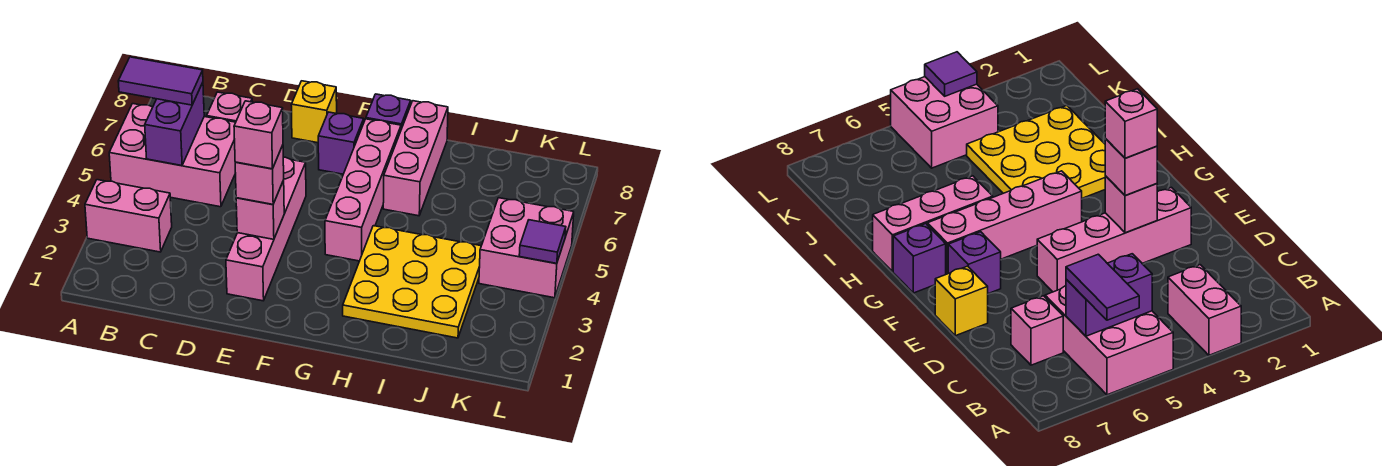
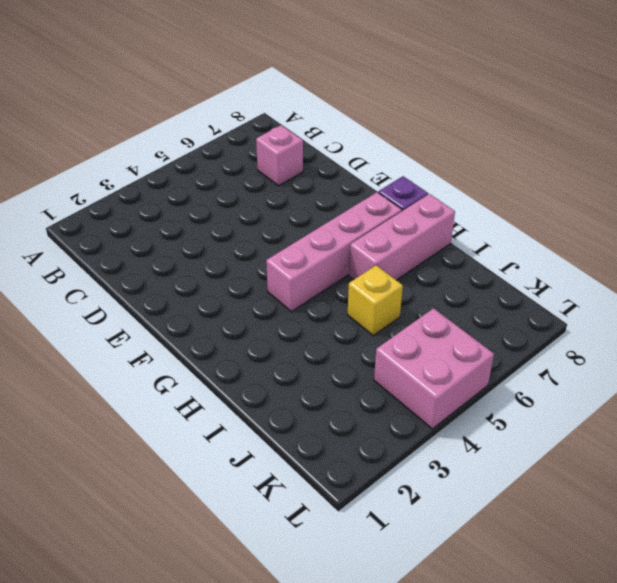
yellow 1x1 brick [348,265,403,335] -> yellow 1x1 brick moved to [291,81,337,143]
none -> pink 1x2 brick [85,180,172,252]
none -> pink 2x3 brick [109,104,236,207]
none -> pink 1x4 brick [226,157,306,301]

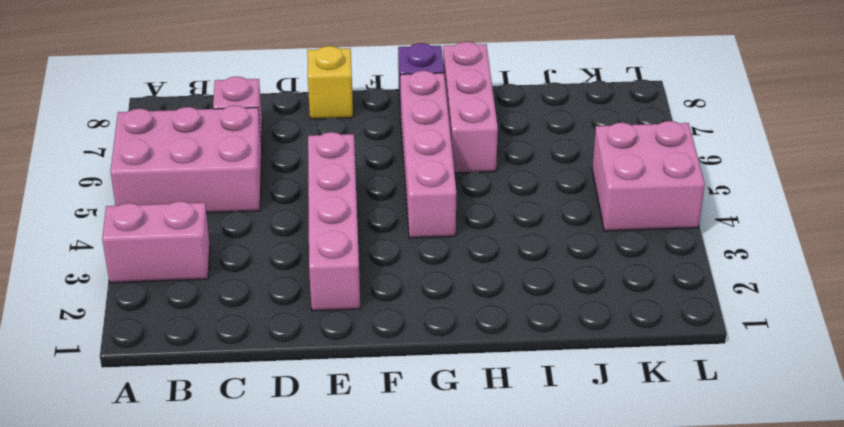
none -> purple 1x1 brick [318,112,364,174]
none -> yellow 3x3 plate [343,226,481,338]
none -> purple 1x2 brick [145,83,204,166]

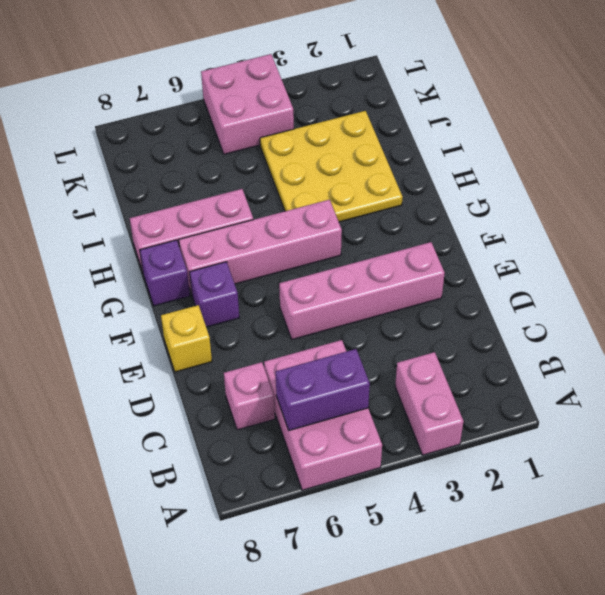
none -> pink 1x1 brick [236,180,284,239]
none -> purple 1x1 tile [519,220,566,264]
none -> purple 1x2 tile [118,57,203,105]

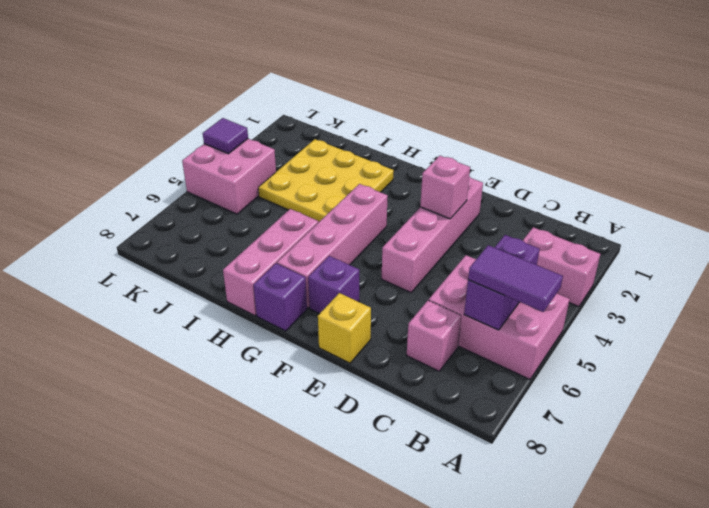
none -> pink 1x1 brick [235,145,284,204]
none -> pink 1x1 brick [234,101,283,169]

